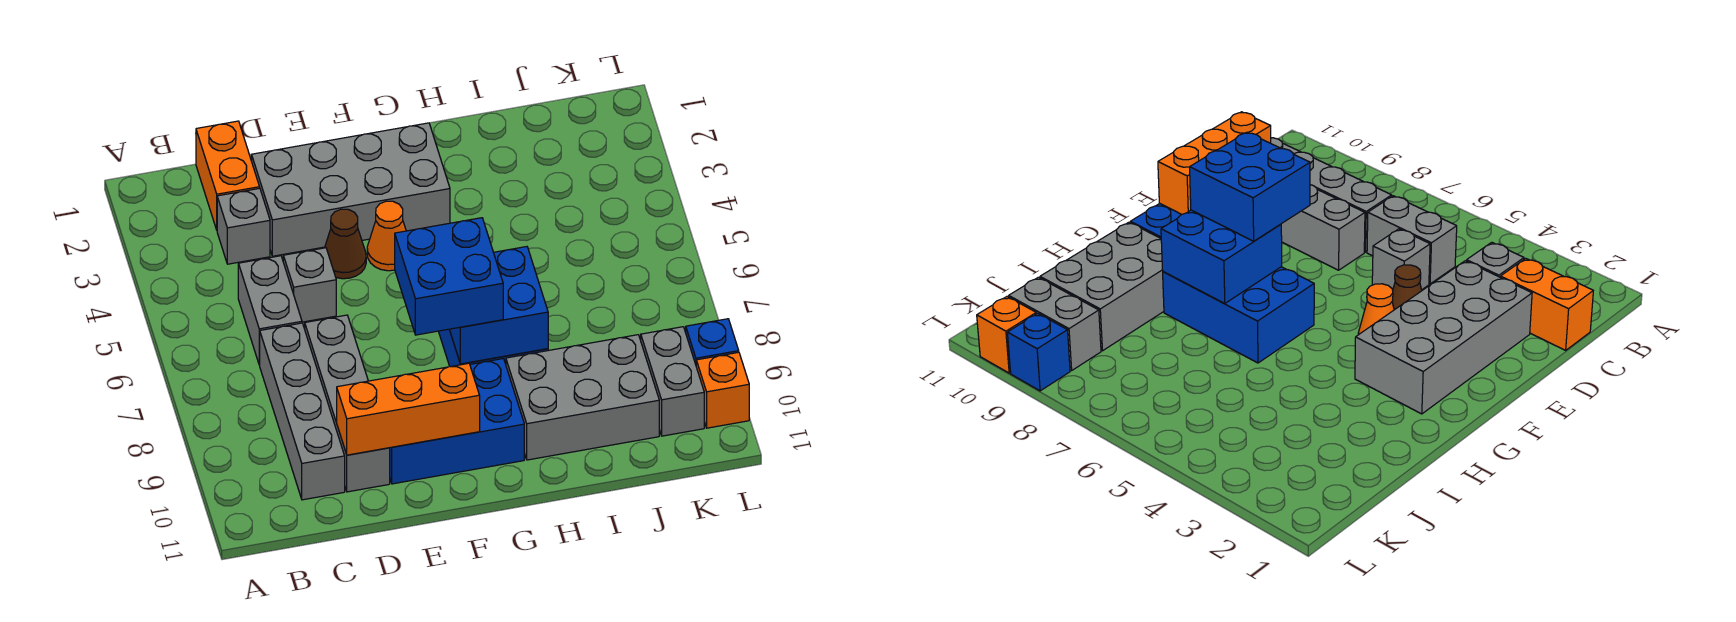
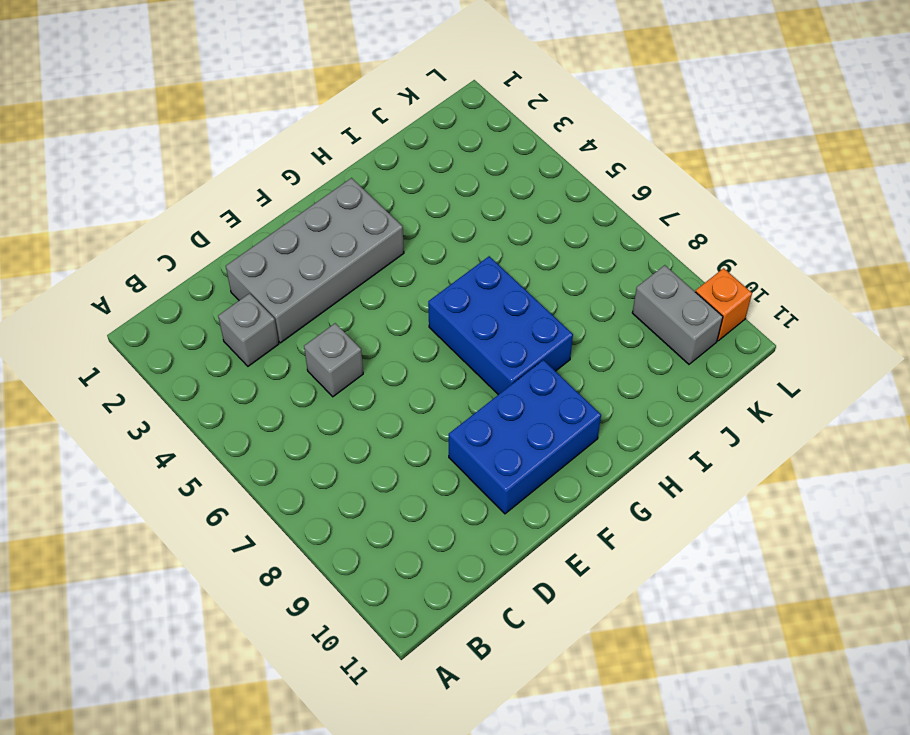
none -> orange 1x2 brick [196,121,260,230]
none -> grey 1x2 brick [238,256,302,365]
none -> grey 1x4 brick [260,323,345,500]

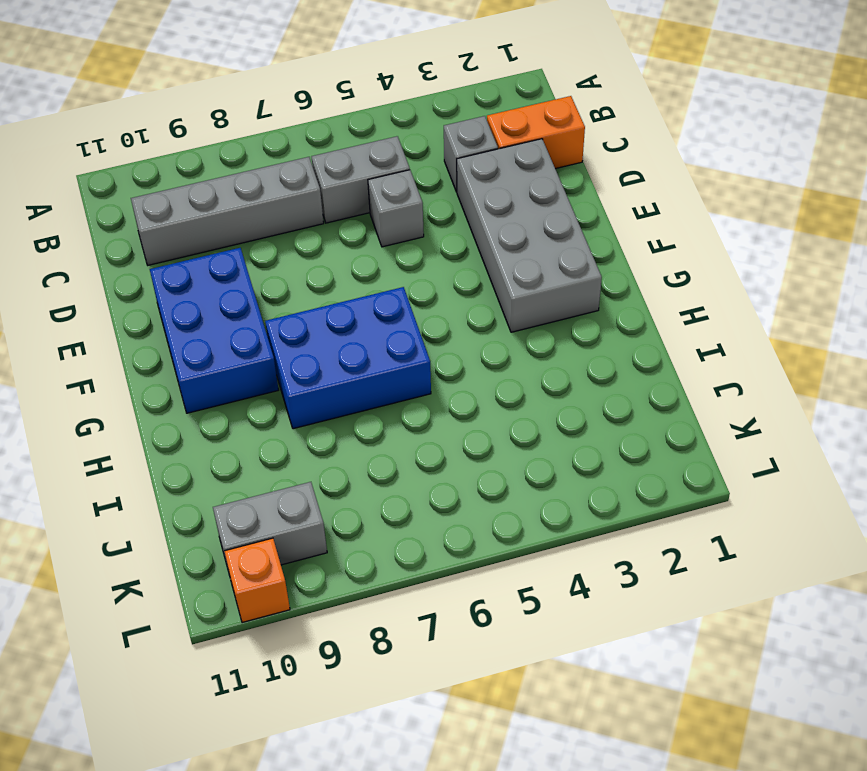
none -> grey 1x4 brick [305,315,390,492]
none -> brown 1x1 cone [325,209,366,279]
none -> orange 1x1 cone [367,201,406,271]

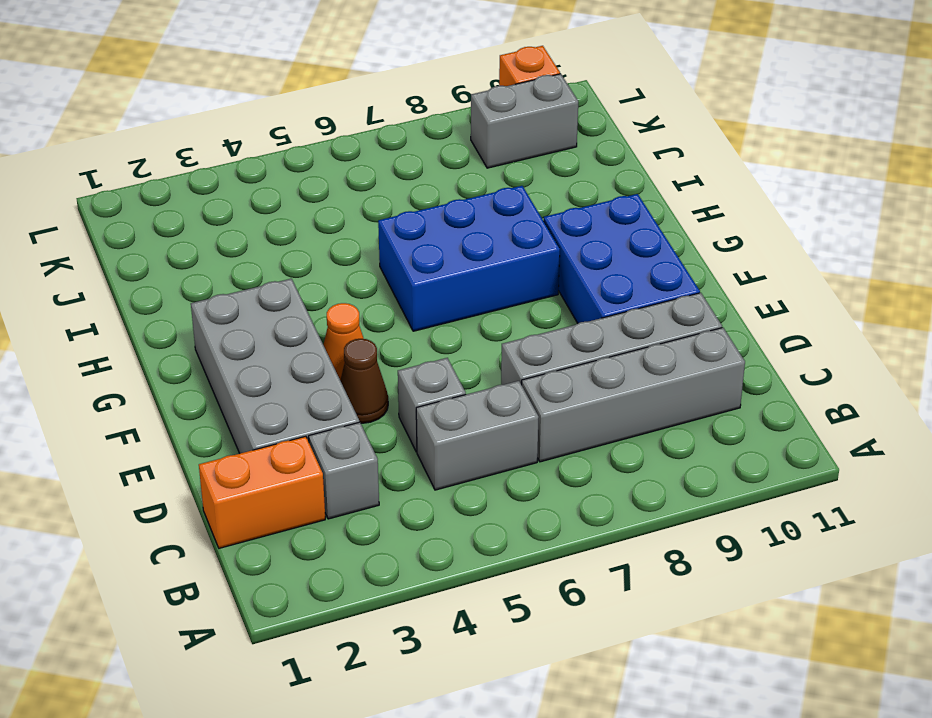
none -> grey 2x3 brick [506,335,659,460]
none -> blue 1x1 brick [686,319,739,364]
none -> orange 1x3 brick [337,363,480,455]

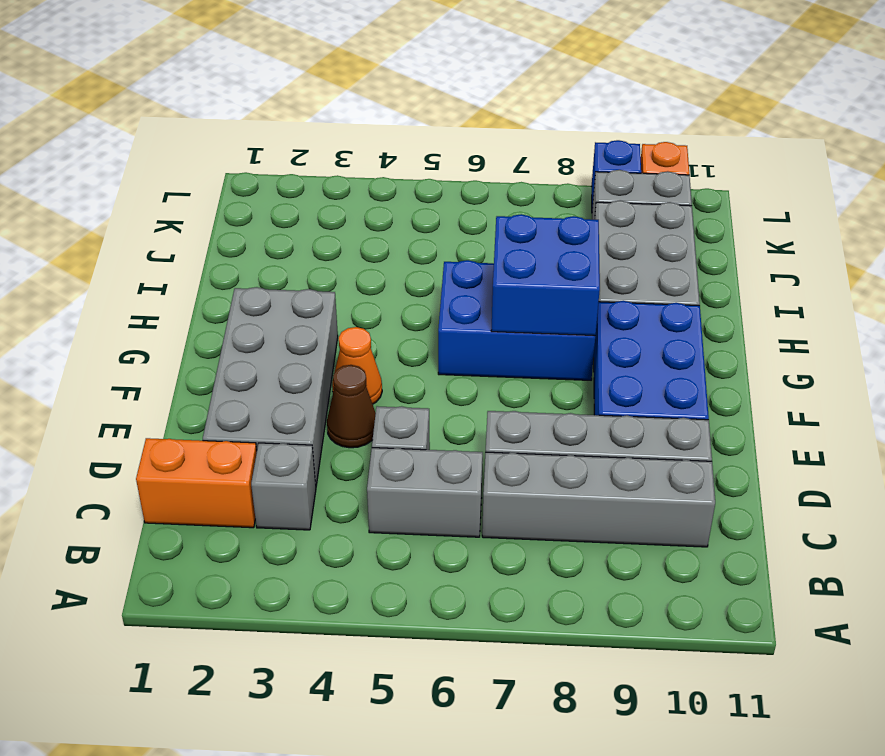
none -> orange 1x3 brick [337,363,480,455]
none -> blue 2x2 brick [395,218,503,335]

